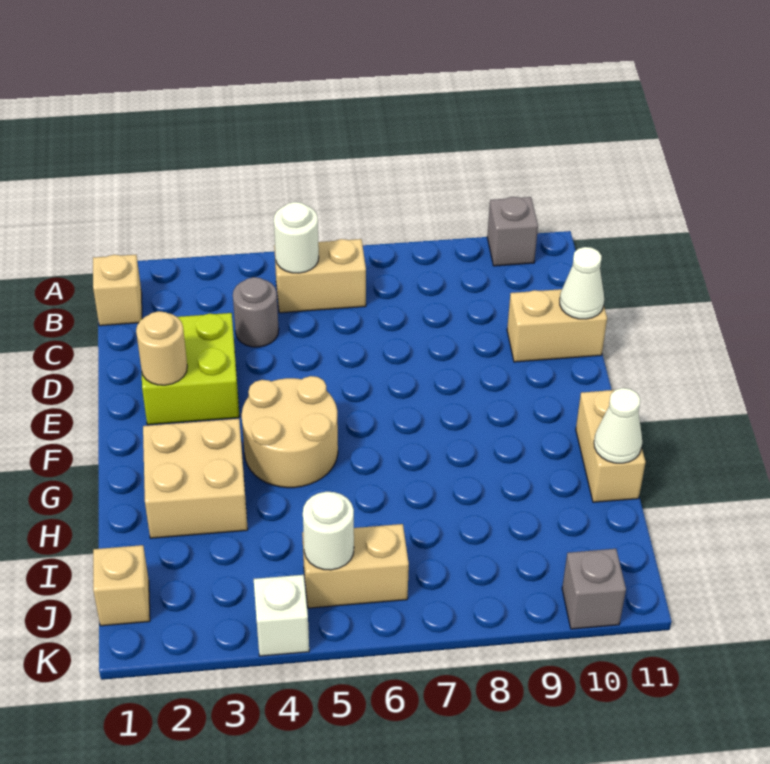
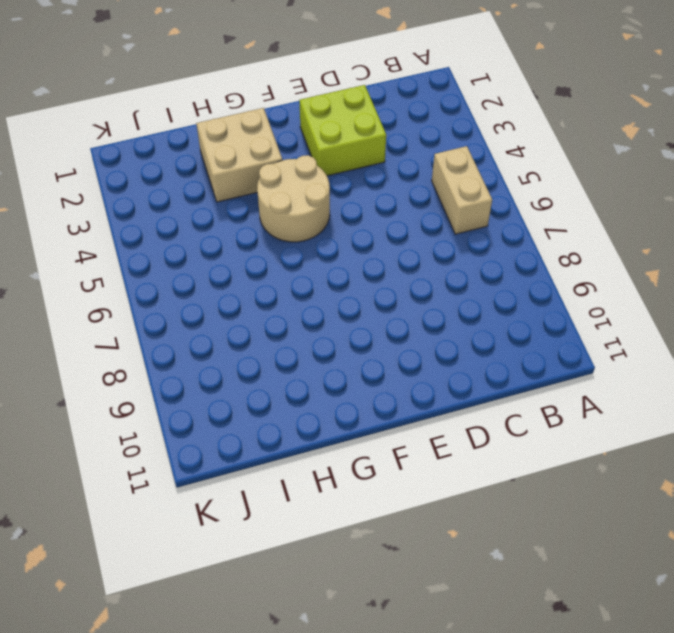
none -> grey 1x1 brick [487,197,538,266]
none -> tan 1x1 brick [93,255,142,326]
none -> grey 1x1 round brick [233,277,279,347]

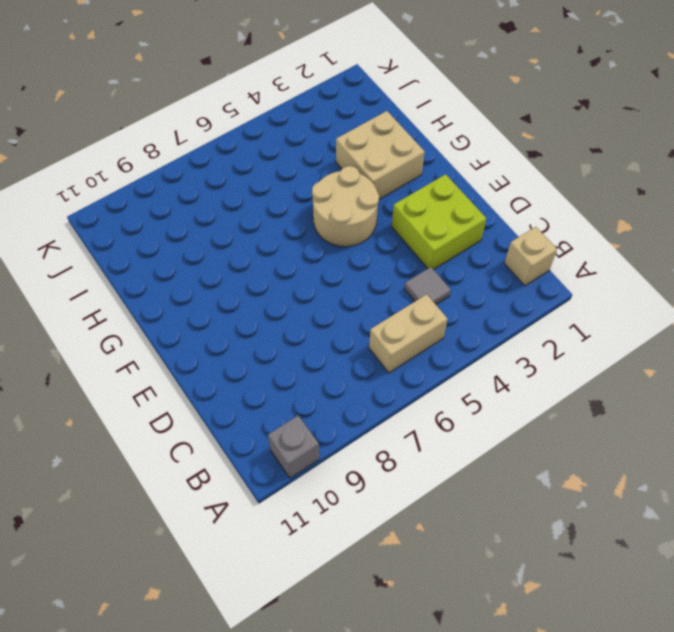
grey 1x1 tile [404,267,451,304] -> grey 1x1 round brick [233,277,279,347]
none -> tan 1x2 brick [507,289,607,362]
none -> tan 1x2 brick [576,390,645,502]
none -> tan 1x1 brick [93,545,150,626]

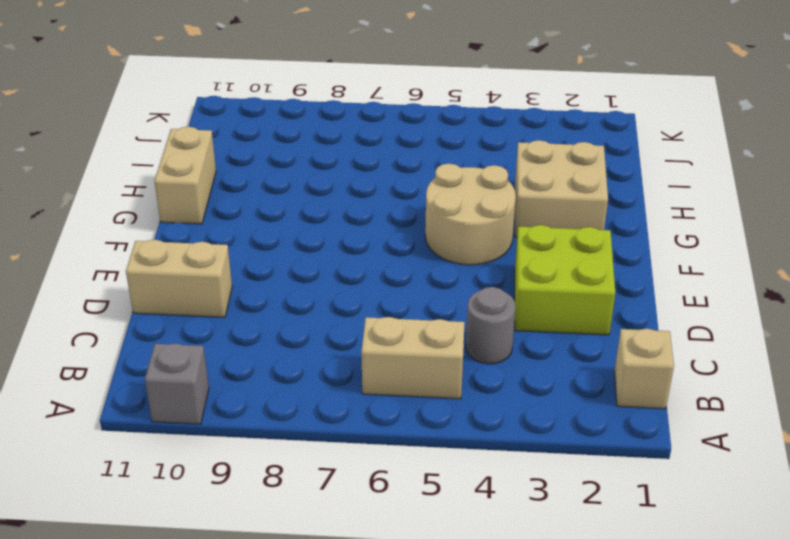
none -> tan 1x1 brick [93,545,150,626]
none -> tan 1x2 brick [302,524,409,608]
none -> white 1x1 brick [254,575,309,656]

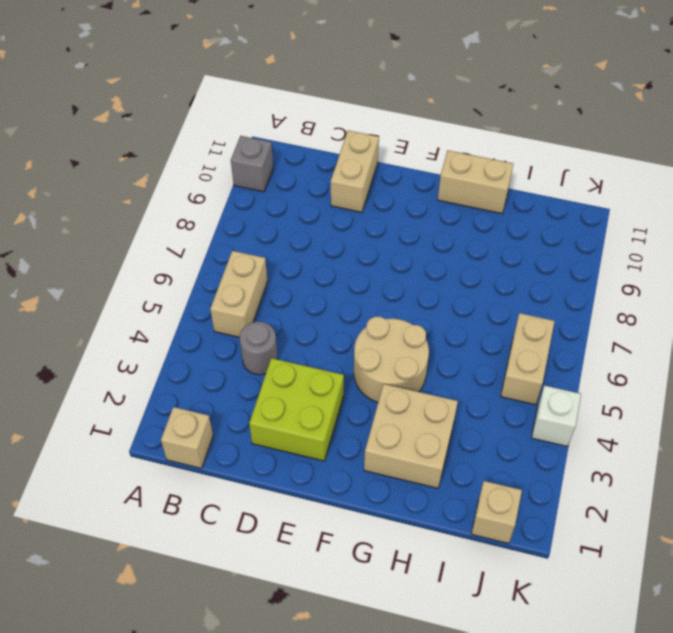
none -> grey 1x1 brick [562,549,626,629]
none -> white 1x1 round brick [274,202,319,273]
none -> white 1x1 cone [560,247,604,319]

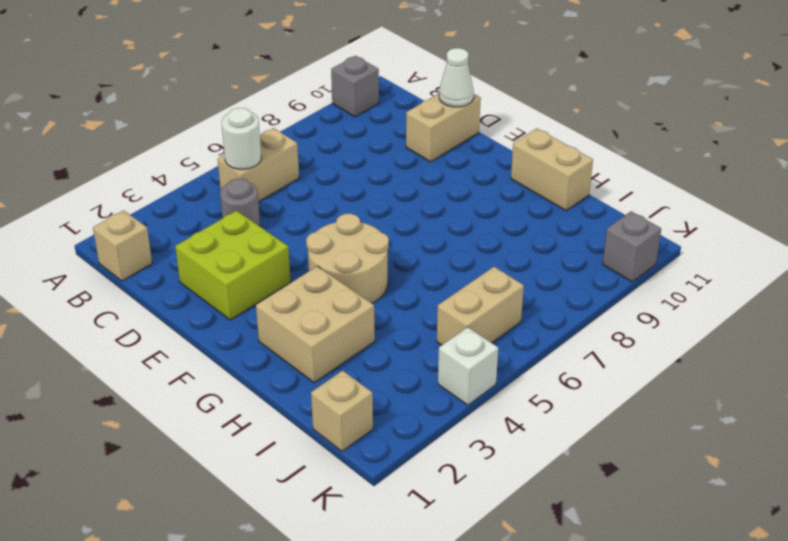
none -> tan 1x1 round brick [136,311,187,385]
none -> white 1x1 cone [594,388,642,463]
none -> white 1x1 round brick [303,492,354,570]

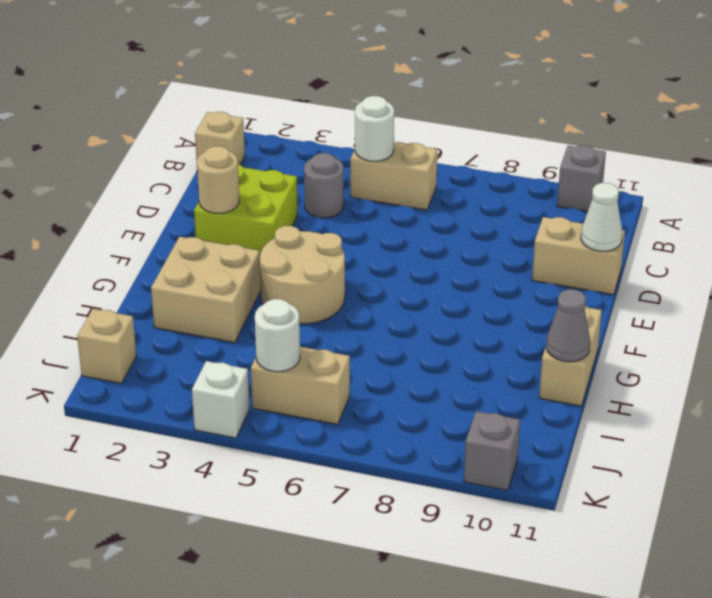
grey 1x1 cone [546,289,590,362] -> white 1x1 cone [594,388,642,463]

